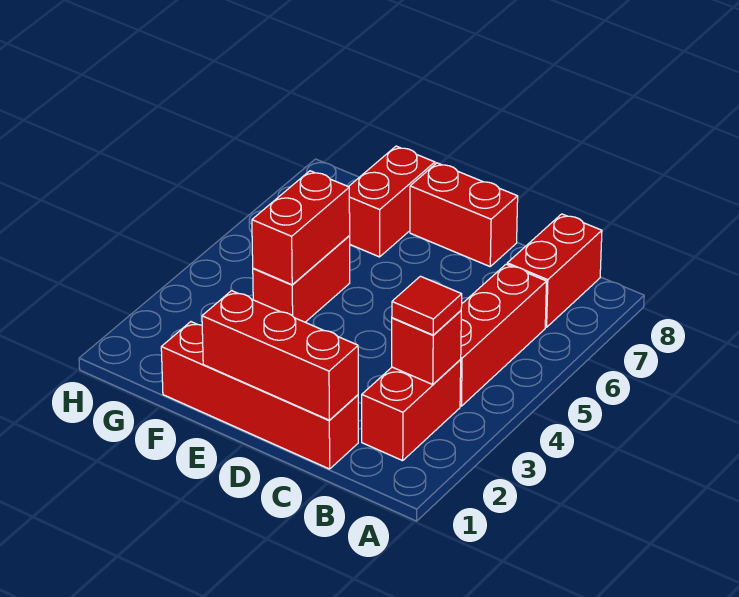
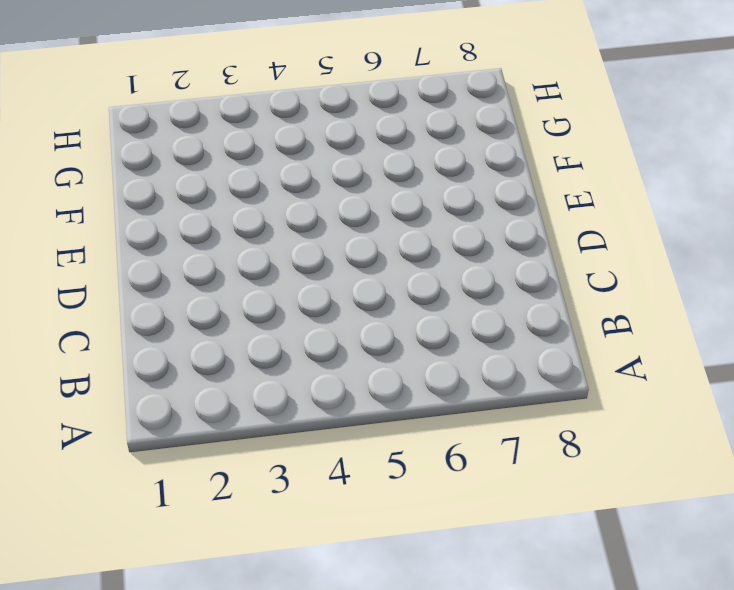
none -> red 1x2 brick [362,360,461,461]
none -> red 1x3 brick [460,264,547,406]

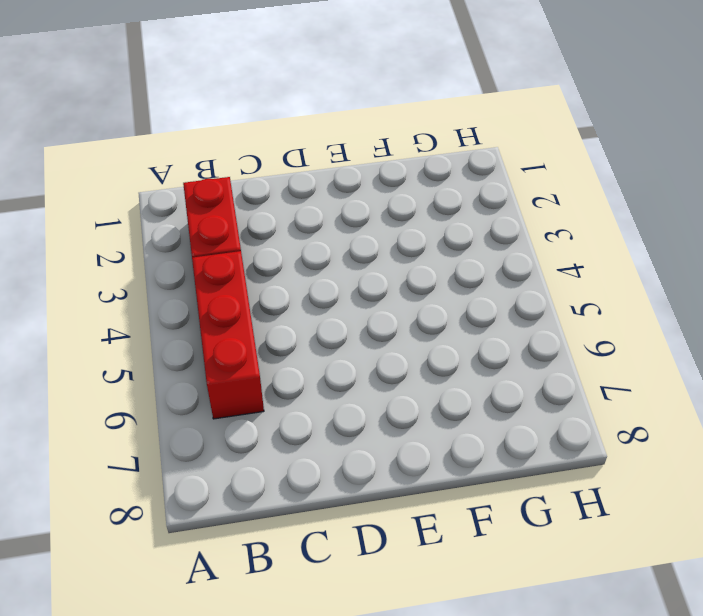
none -> red 1x2 brick [507,214,602,327]
none -> red 1x4 brick [161,322,358,469]

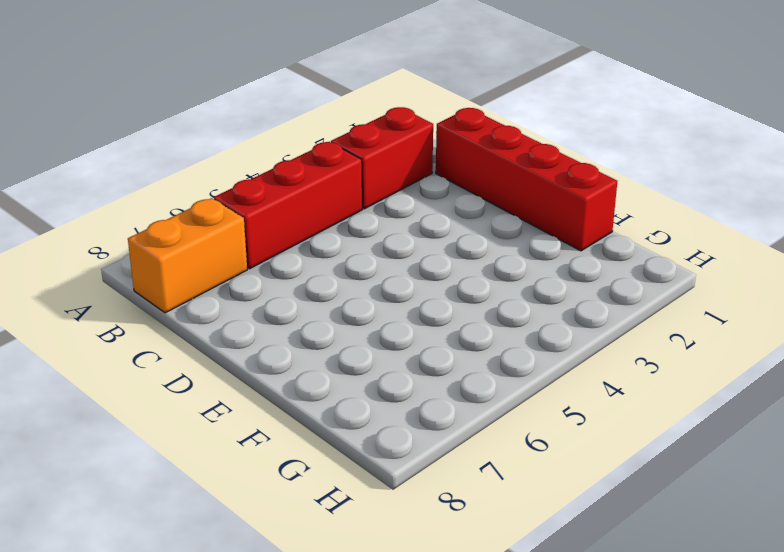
orange 1x2 brick [128,198,247,313] -> red 1x2 brick [507,214,602,327]
none -> red 1x2 brick [410,163,518,266]
none -> red 1x2 brick [253,236,350,322]

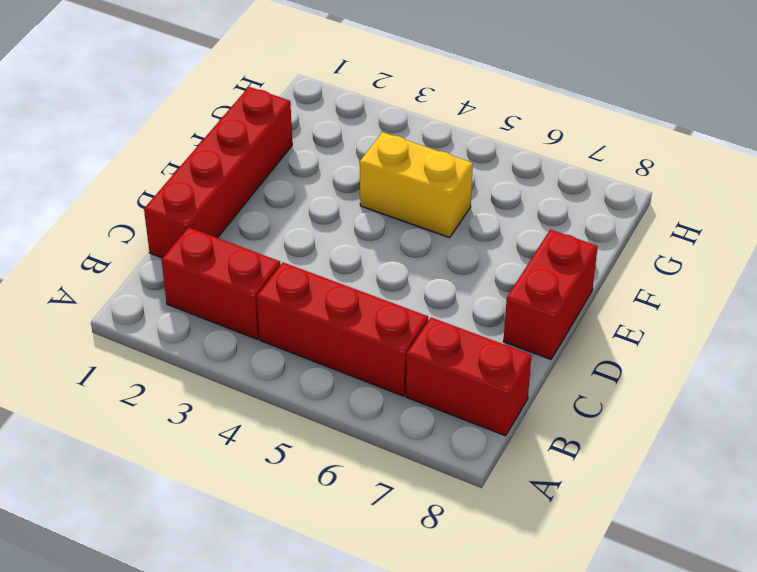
yellow 1x2 brick [360,132,473,238] -> red 1x2 brick [253,236,350,322]
none -> red 1x2 brick [349,146,435,257]
none -> red 1x1 brick [392,311,461,384]

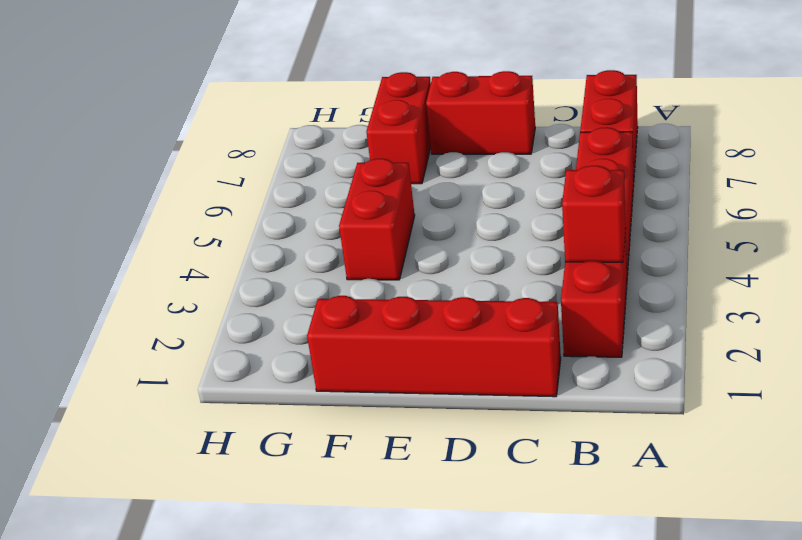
none -> red 1x3 brick [202,291,358,420]
none -> red 1x2 brick [252,171,350,285]

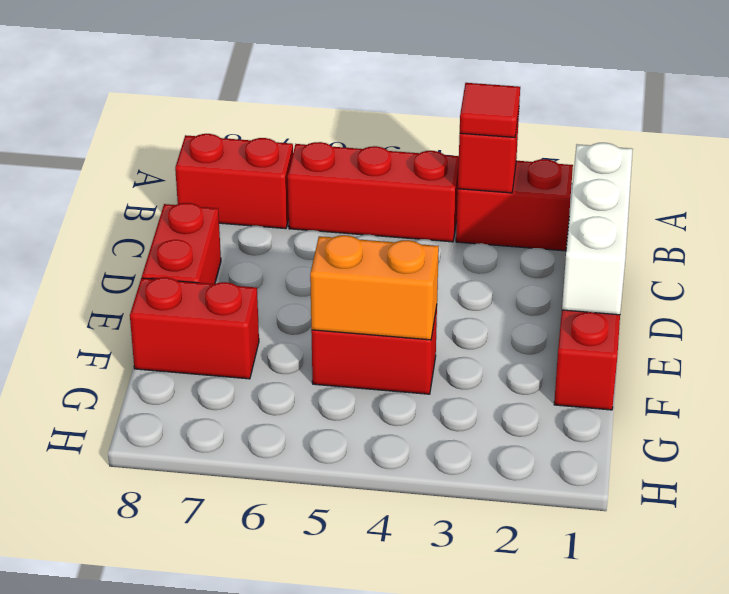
white 1x3 brick [562,143,633,315] -> red 1x3 brick [202,291,358,420]
orange 1x2 brick [310,235,439,340] -> red 1x2 brick [252,171,350,285]

